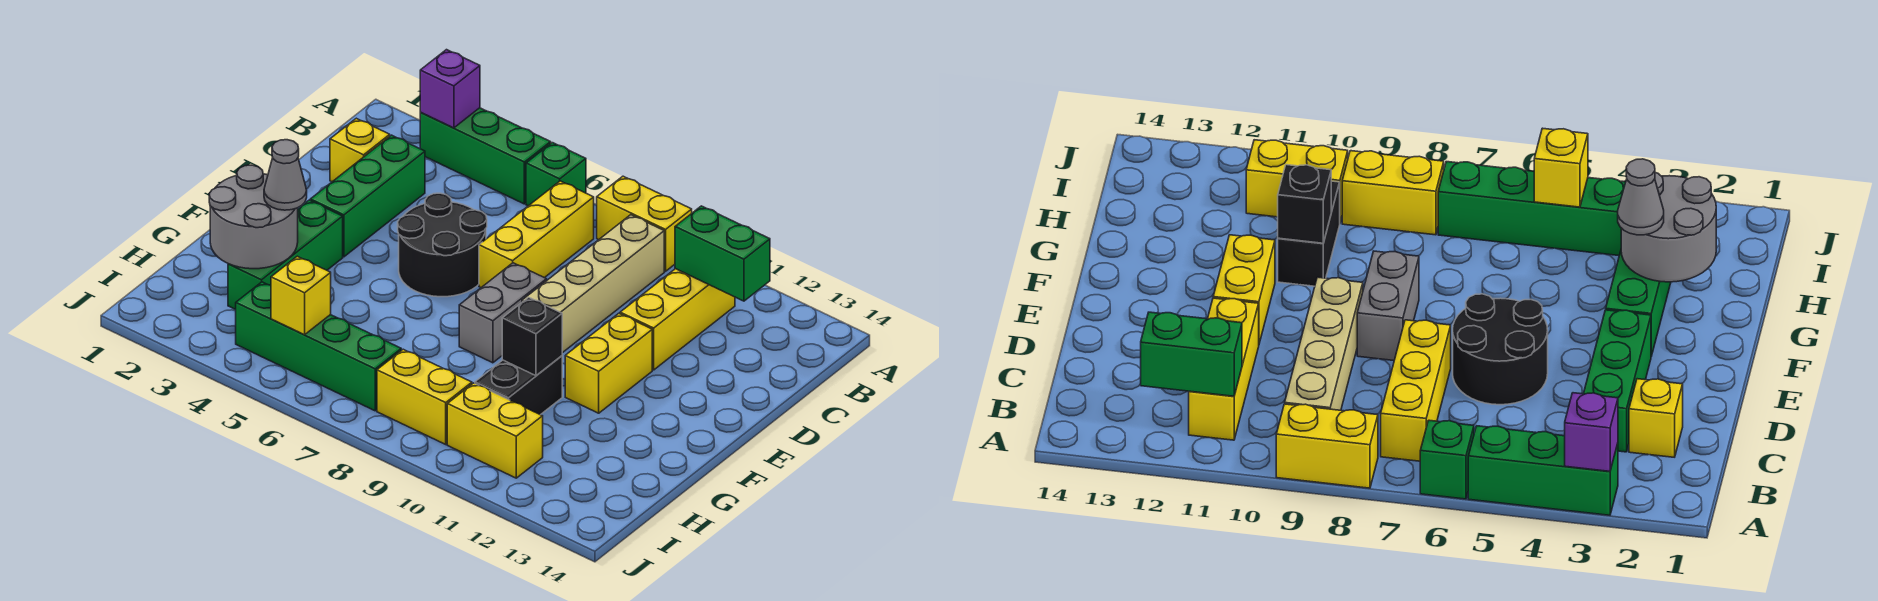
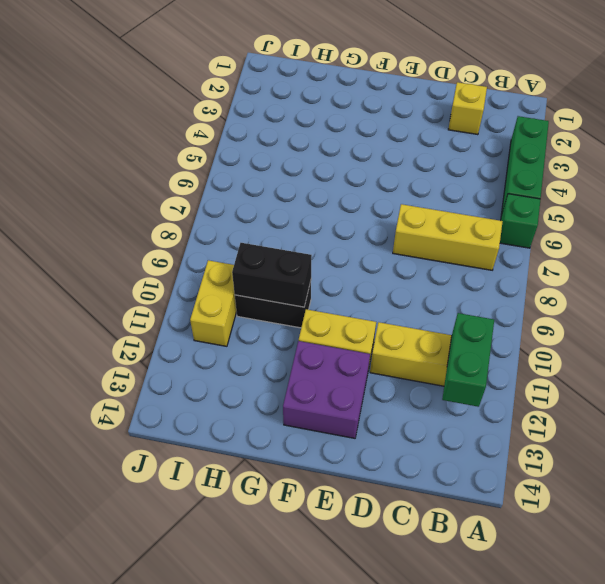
purple 2x2 brick [283,341,370,438] -> none
black 1x2 brick [232,243,312,307] -> black 1x1 brick [502,297,562,376]
none -> yellow 1x2 brick [597,176,692,271]
none -> tan 1x4 brick [522,215,664,353]
none -> green 1x3 brick [310,135,425,257]

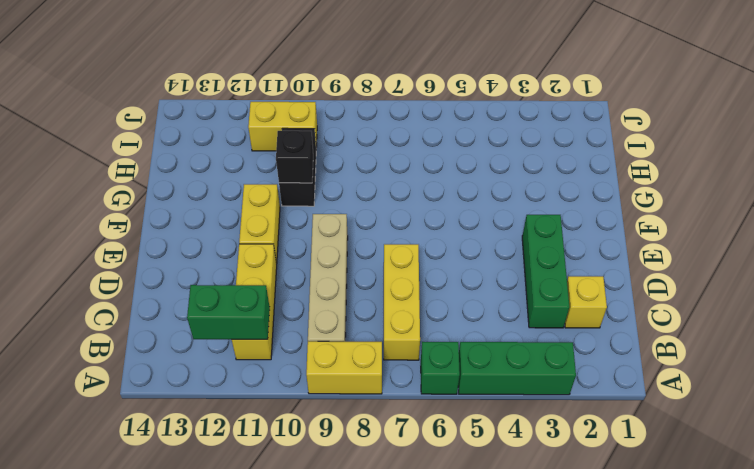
none -> black 2x2 round brick [398,193,487,297]
none -> grey 1x2 brick [459,263,547,363]
none -> green 1x3 brick [228,200,343,310]

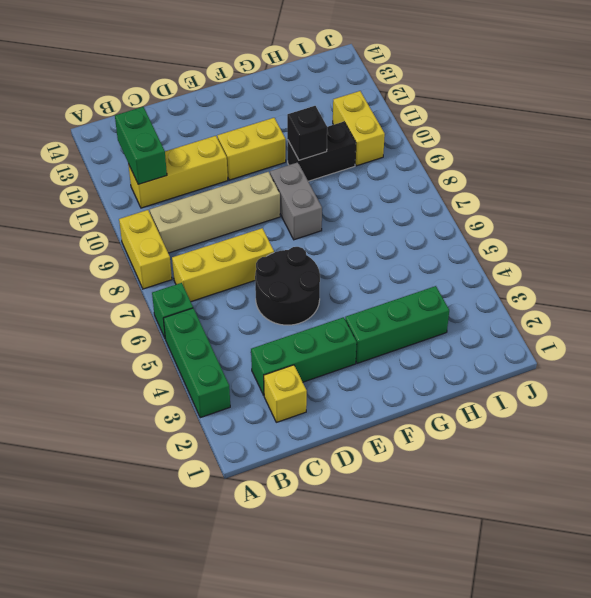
grey 1x2 brick [270,162,322,240] -> grey 1x2 brick turned to [459,263,547,363]
none -> green 1x4 brick [236,282,401,411]
none -> yellow 1x2 brick [377,349,472,444]
none -> purple 1x1 brick [420,50,480,128]

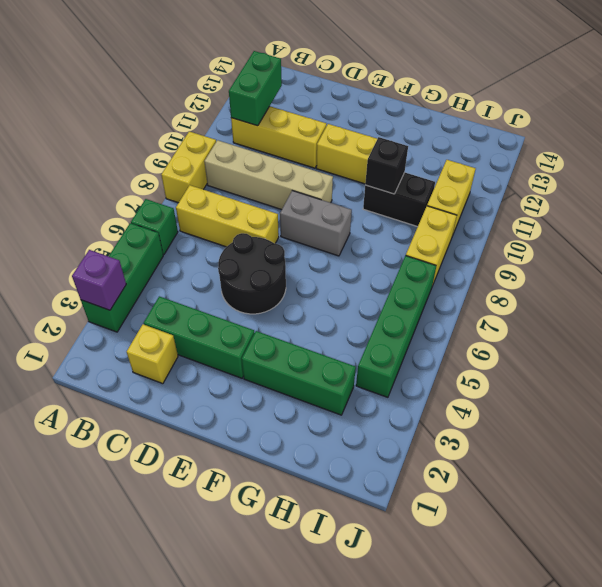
none -> grey 2x2 round brick [209,165,298,269]
none -> yellow 1x1 brick [271,256,331,335]
none -> grey 1x1 cone [264,140,307,210]

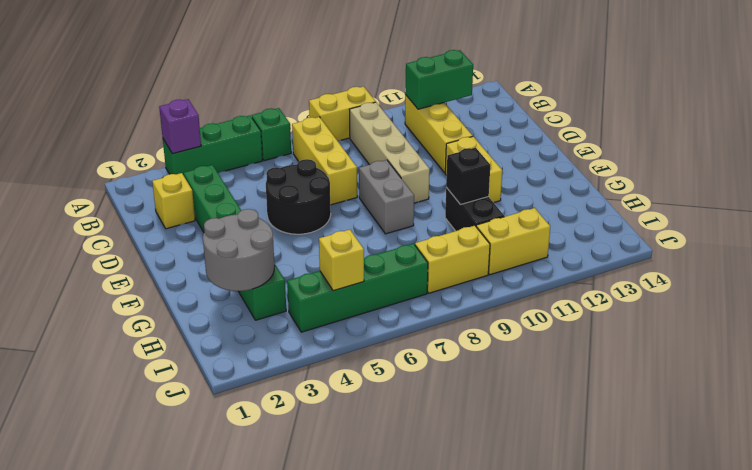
none -> grey 1x1 cone [264,140,307,210]

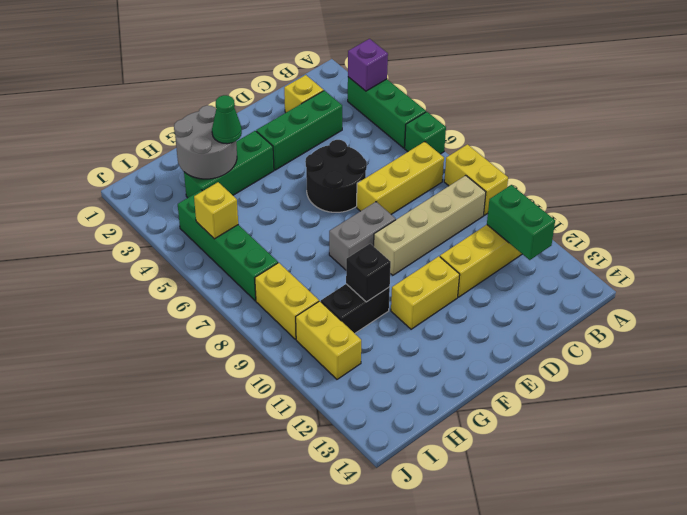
green 1x1 cone [212,95,242,144] -> grey 1x1 cone [264,140,307,210]

